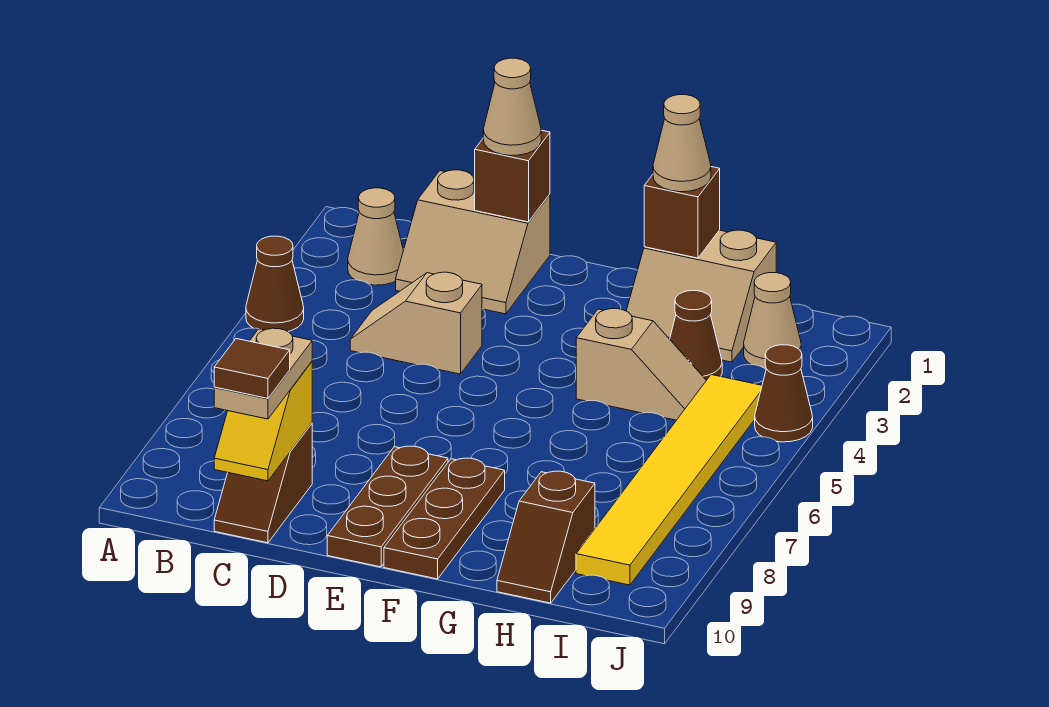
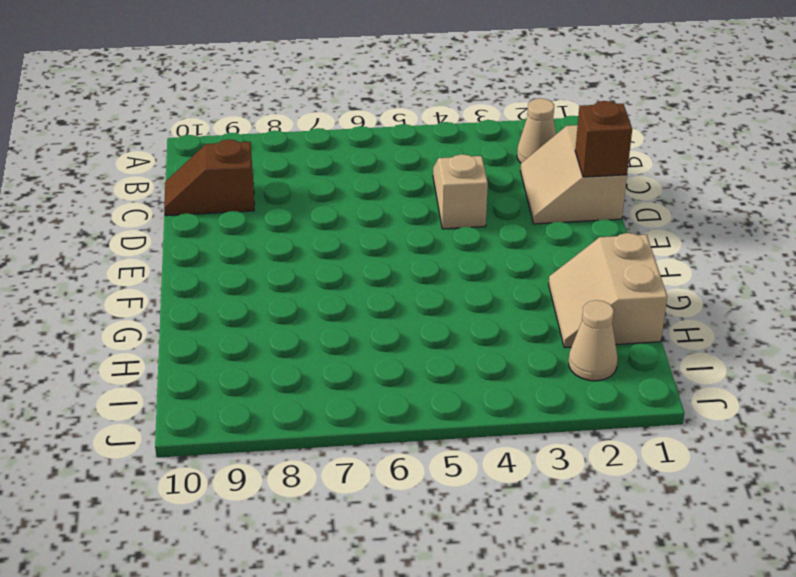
none -> brown 1x1 cone [246,236,304,331]
none -> brown 1x3 plate [327,446,448,567]
none -> brown 1x3 plate [384,458,505,579]

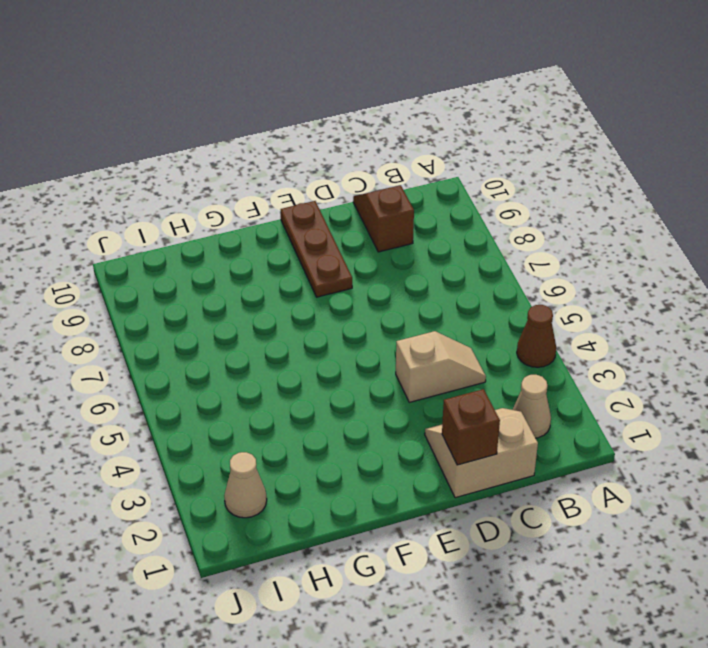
none -> brown 1x3 plate [384,458,505,579]
none -> tan 2x2 slope [626,230,776,362]
none -> tan 1x2 slope [576,309,706,420]

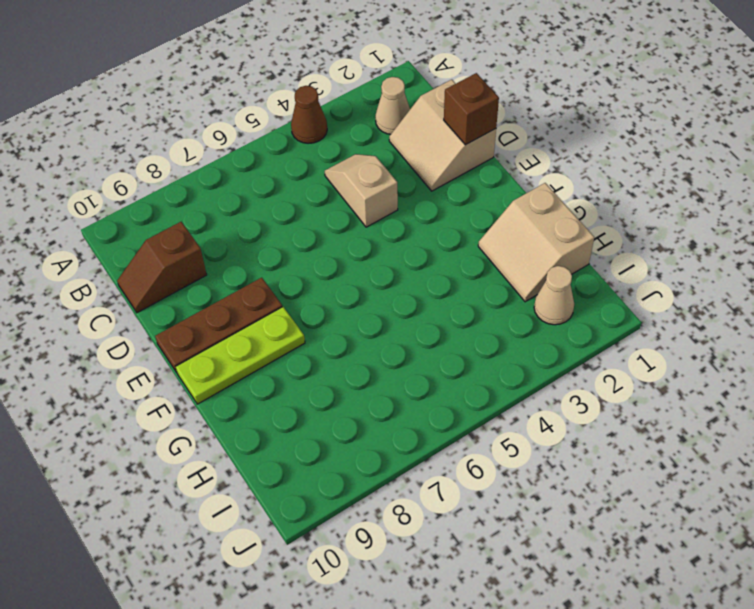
lime 1x3 plate [176,307,305,404] -> brown 1x3 plate [384,458,505,579]
none -> tan 1x2 slope [576,309,706,420]
none -> brown 1x1 cone [670,291,722,380]
none -> brown 1x2 slope [497,471,595,603]

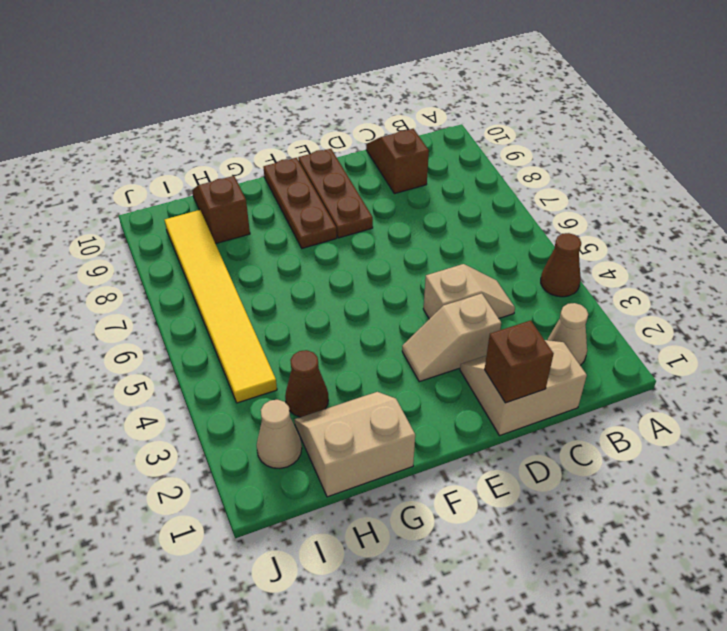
tan 1x2 slope [402,294,501,382] -> tan 1x2 slope moved to [576,309,706,420]
none -> brown 1x1 cone [755,345,813,442]
none -> yellow 1x2 slope [214,362,312,481]
none -> brown 1x1 brick [644,167,720,258]

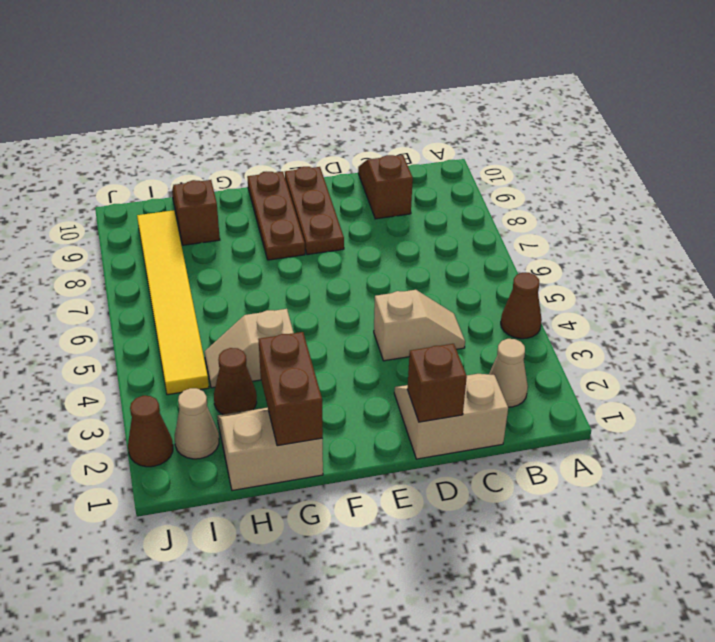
brown 1x2 brick [258,332,323,446] -> brown 1x1 brick [644,167,720,258]
brown 1x1 cone [128,396,173,467] -> brown 1x1 cone moved to [755,345,813,442]
none -> yellow 1x2 slope [214,362,312,481]
none -> tan 1x2 plate [214,328,312,419]
none -> tan 1x1 cone [483,58,541,156]

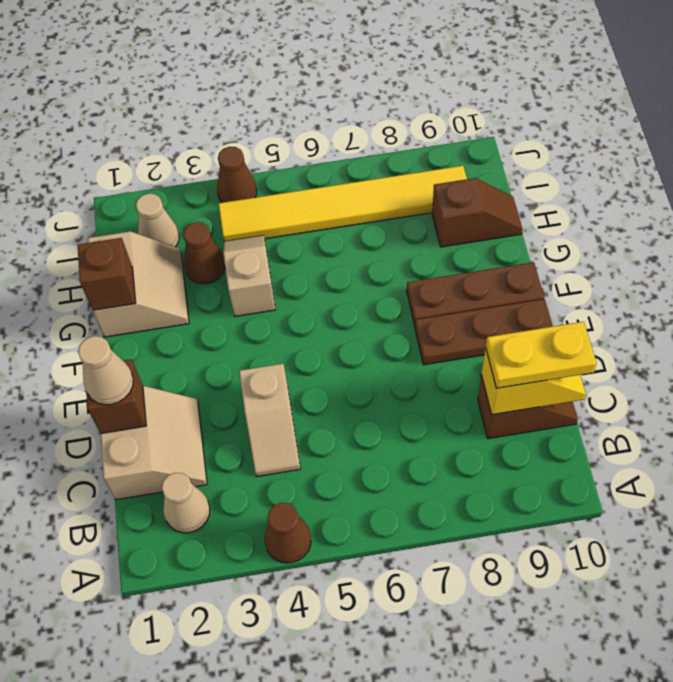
yellow 1x2 plate [486,322,597,388] -> tan 1x2 plate [214,328,312,419]
none -> tan 1x1 cone [653,95,711,192]
none -> brown 1x1 tile [214,339,290,398]

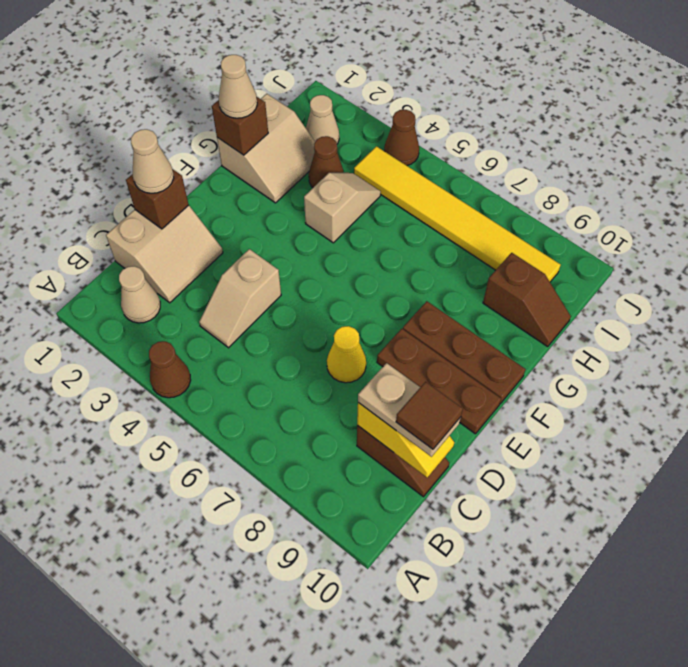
yellow 1x1 cone [327,326,366,383] -> none

